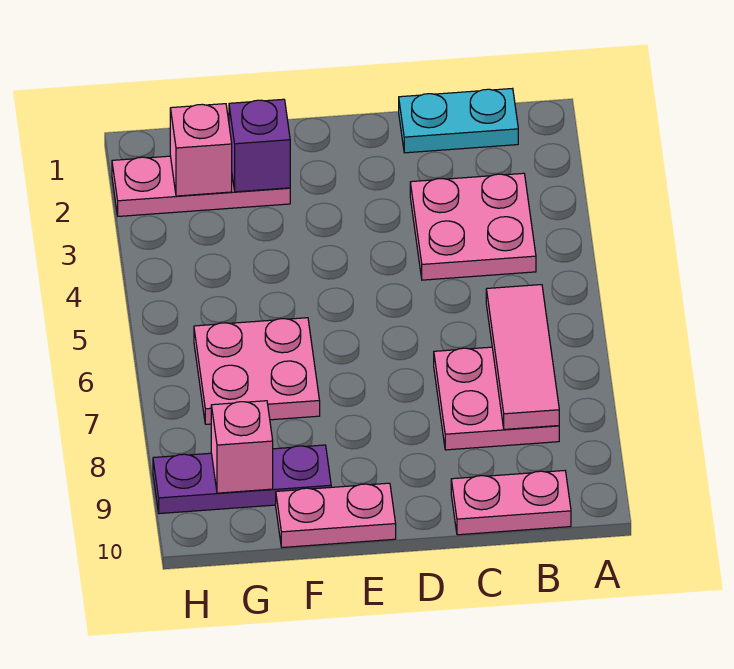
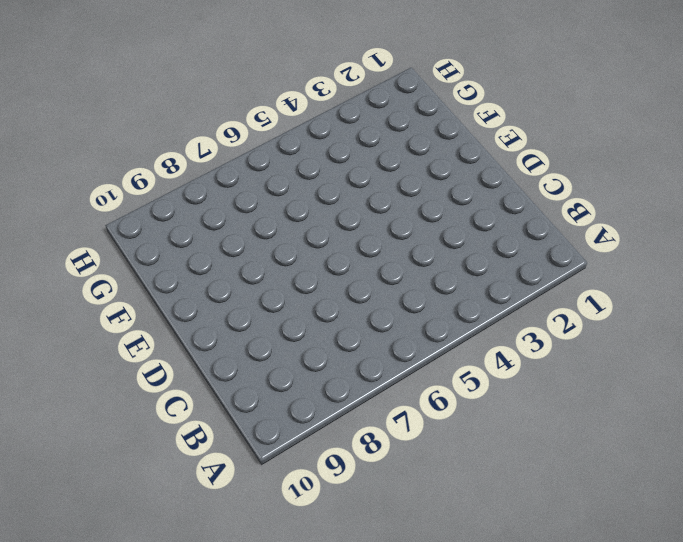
none -> cyan 1x2 plate [399,88,518,153]
none -> pink 2x2 plate [410,173,536,280]
none -> pink 2x2 plate [434,347,559,450]

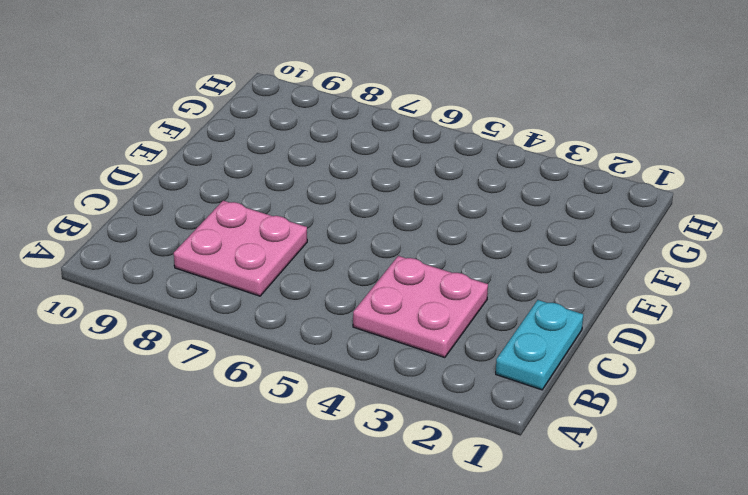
none -> pink 1x2 plate [451,471,571,535]
none -> pink 1x2 plate [276,483,396,547]
none -> pink 1x3 plate [112,156,290,216]

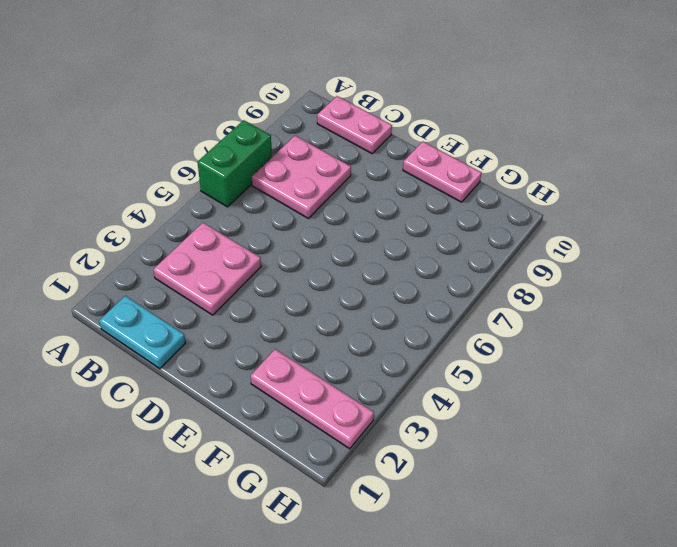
green 1x2 brick [197,120,272,207] -> none
none -> pink 2x2 plate [194,318,320,424]
none -> purple 1x3 plate [153,445,331,514]
none -> pink 1x3 tile [486,285,559,429]

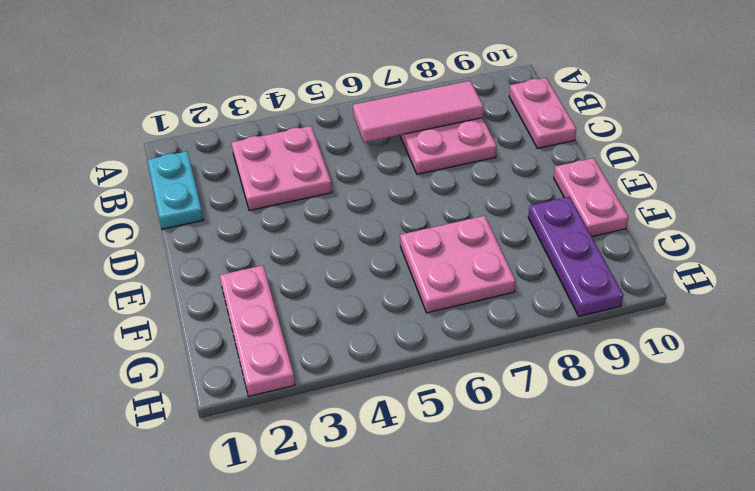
none -> purple 1x1 brick [229,99,290,192]
none -> pink 1x1 brick [170,104,232,196]
none -> pink 1x1 brick [211,401,273,493]

